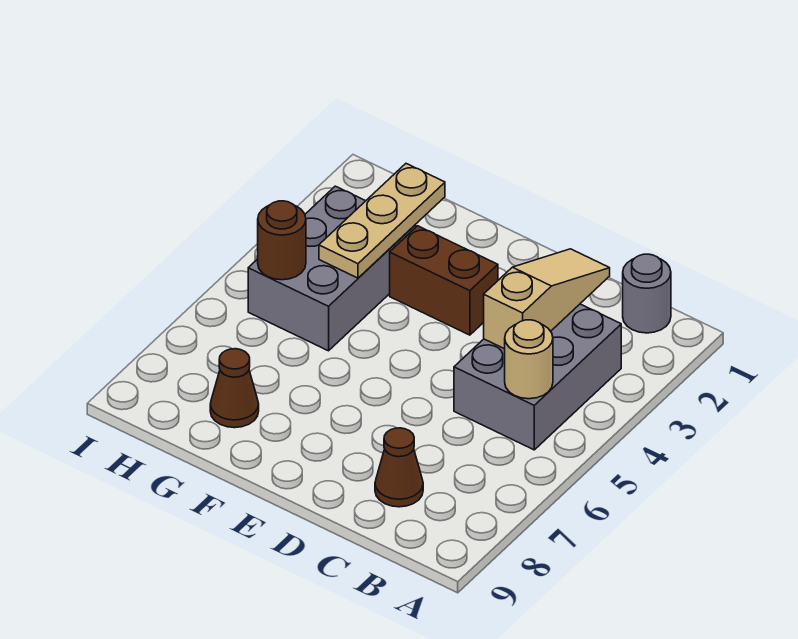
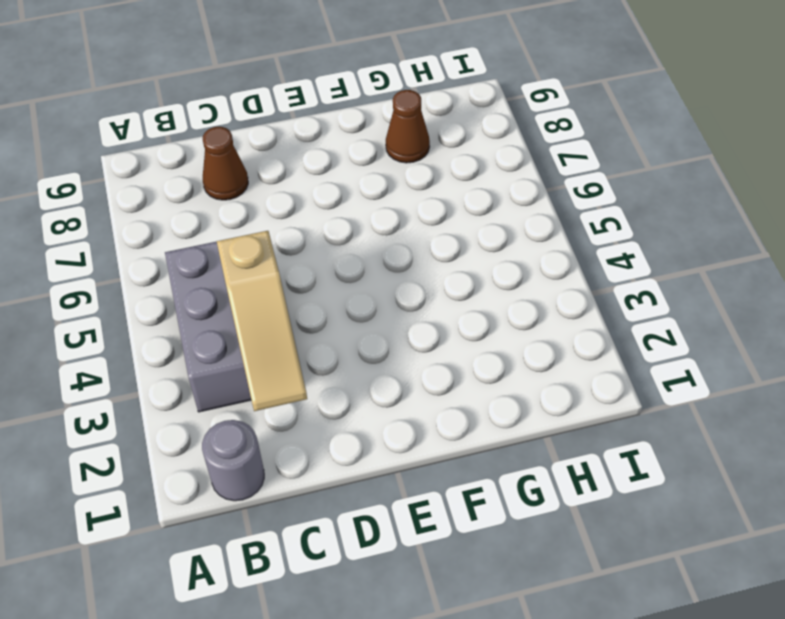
none -> brown 1x2 brick [390,226,498,335]
none -> grey 2x3 brick [248,186,416,351]

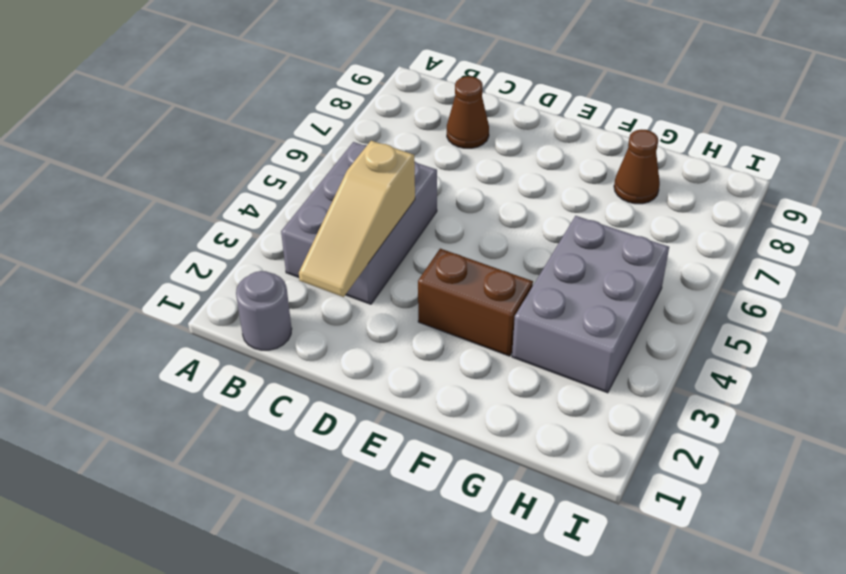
none -> tan 1x1 round brick [505,320,553,399]
none -> tan 1x3 plate [319,164,445,278]

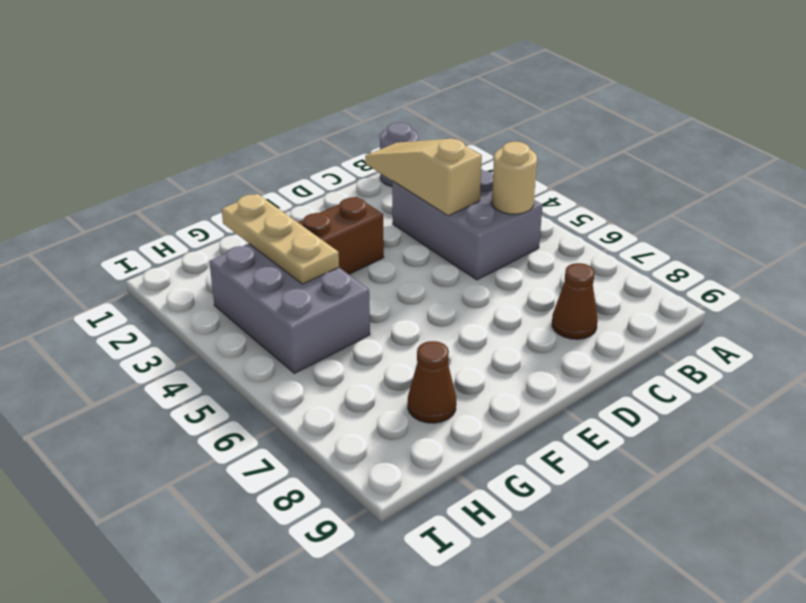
none -> brown 1x1 round brick [258,201,306,280]

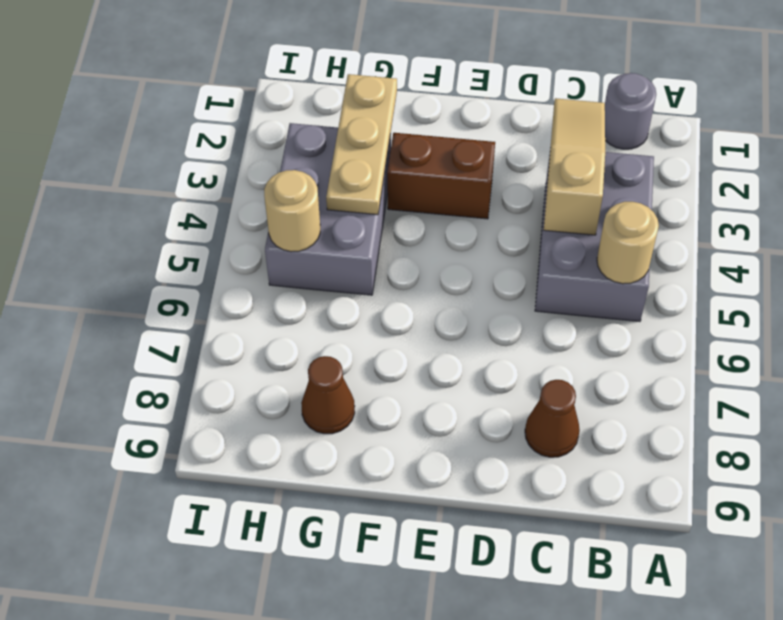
tan 1x1 round brick [264,170,320,252] -> brown 1x1 round brick [258,201,306,280]

